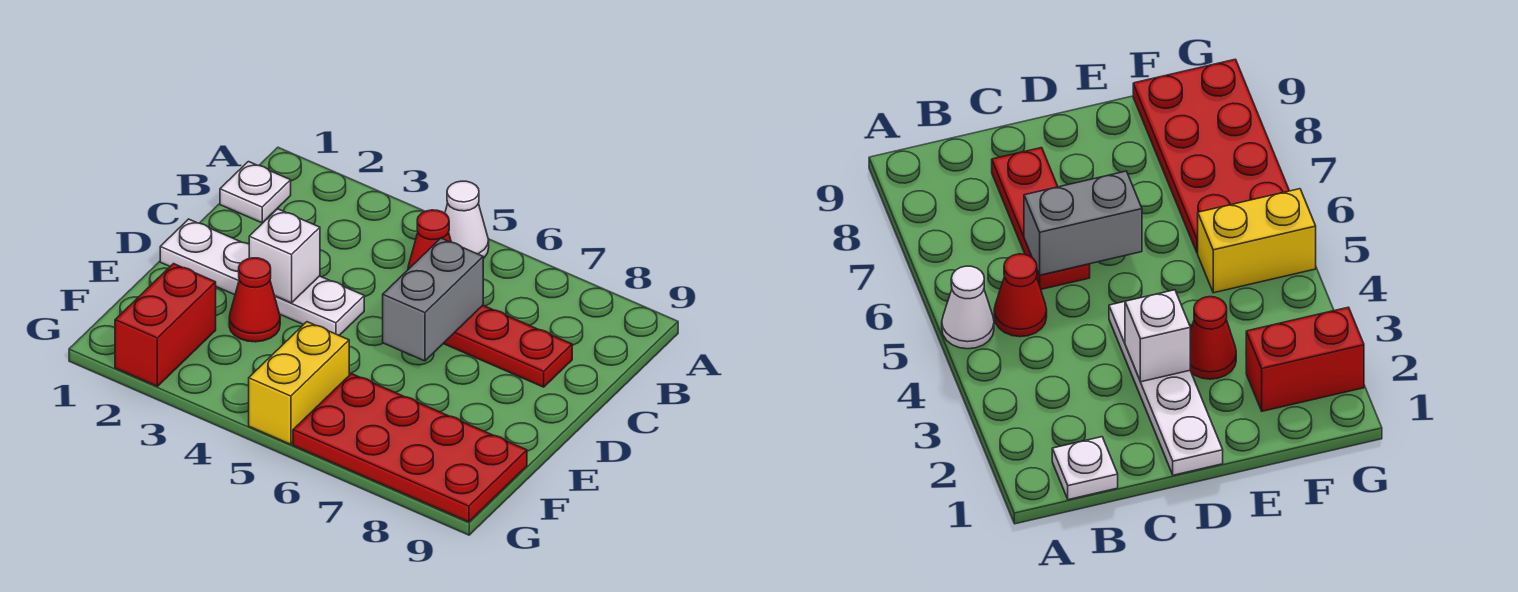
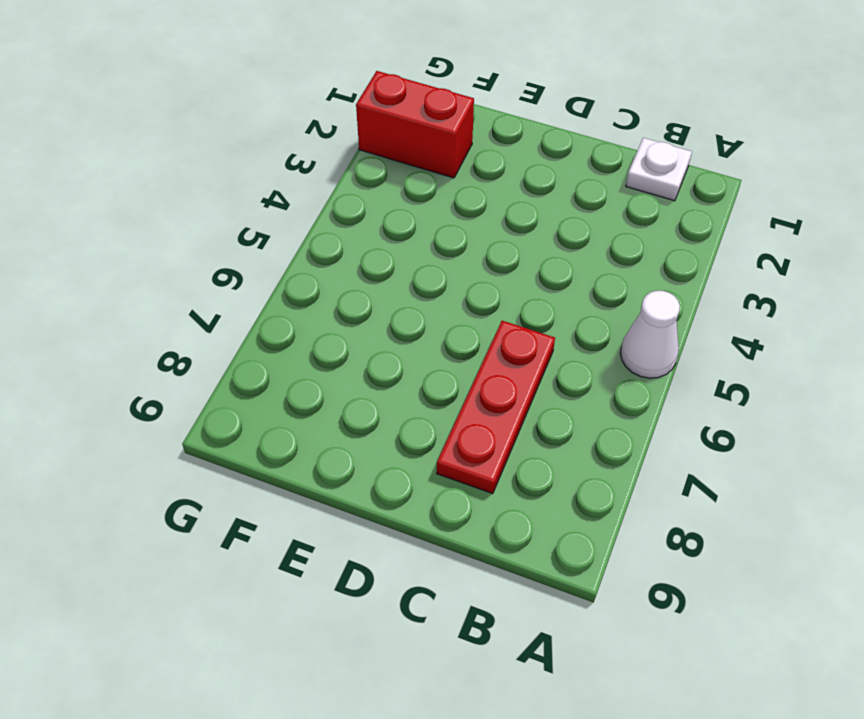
none -> red 1x1 cone [408,210,451,269]
none -> white 1x4 plate [160,219,364,335]

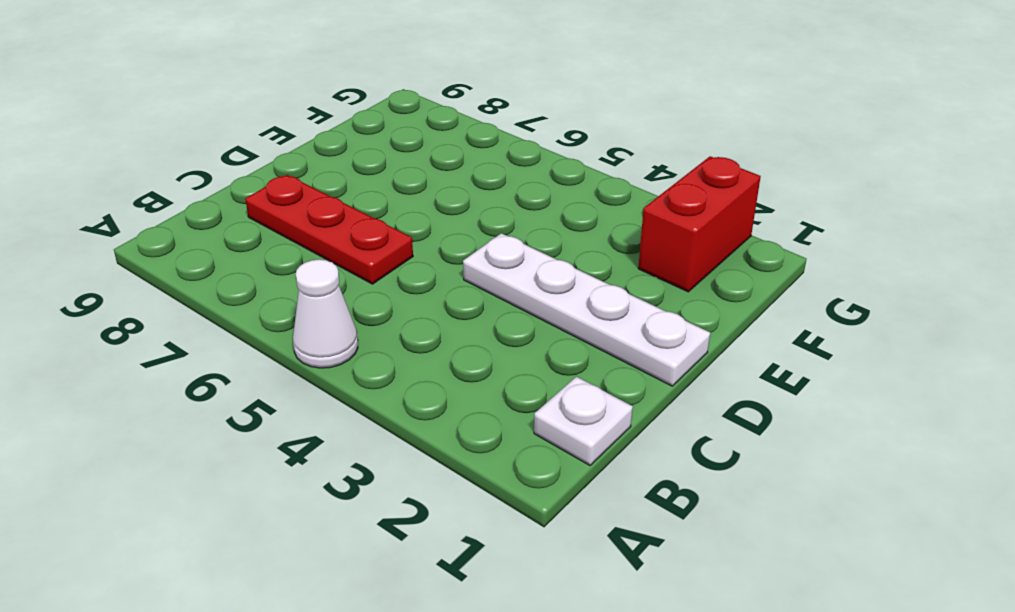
none -> red 1x1 cone [408,210,451,269]
none -> red 1x1 cone [229,258,280,342]

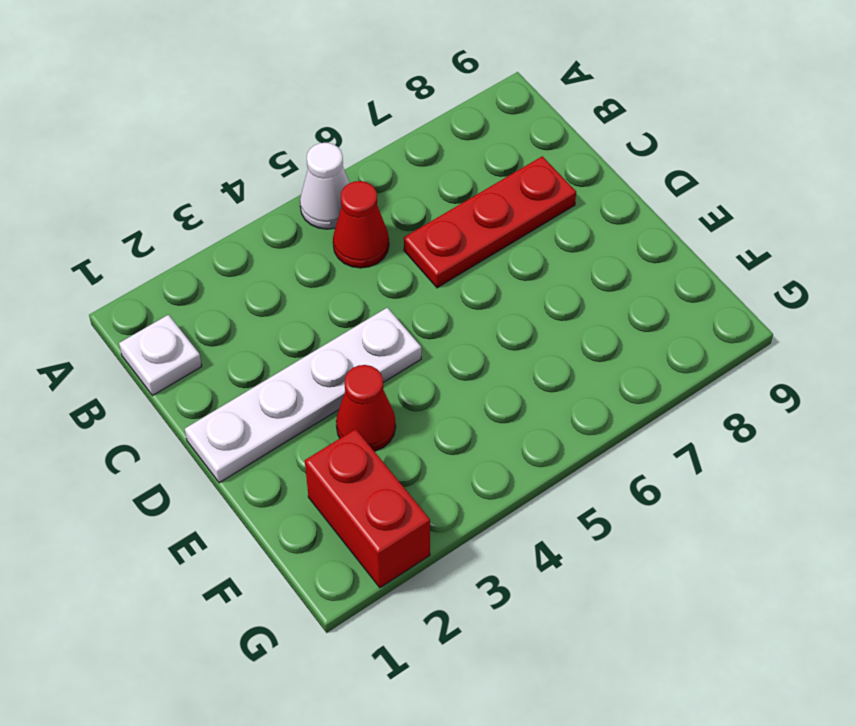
none -> yellow 1x2 brick [249,322,349,444]
none -> red 2x4 plate [293,374,527,522]

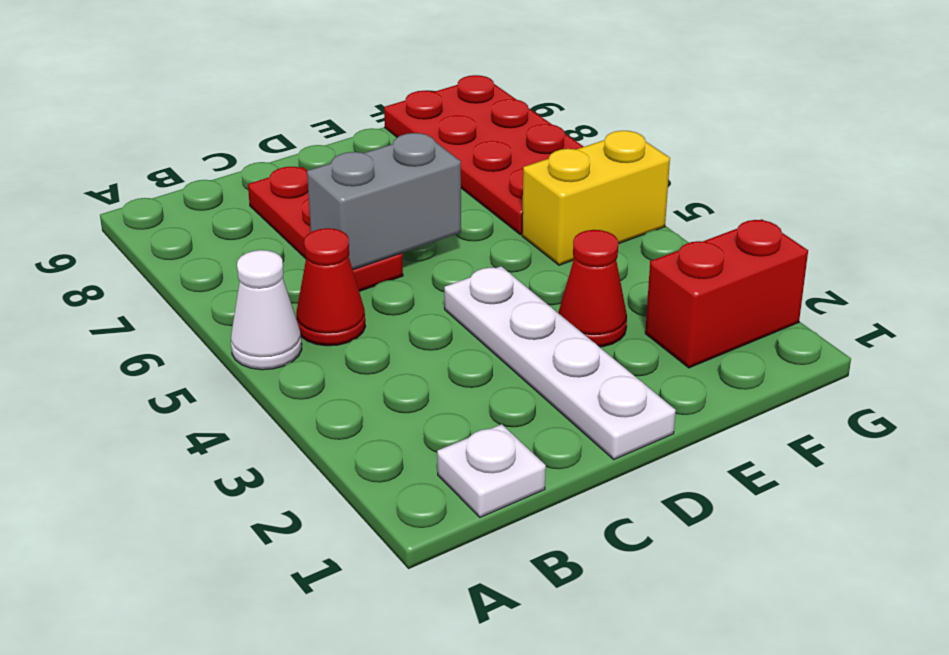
none -> white 1x1 brick [249,209,320,303]

